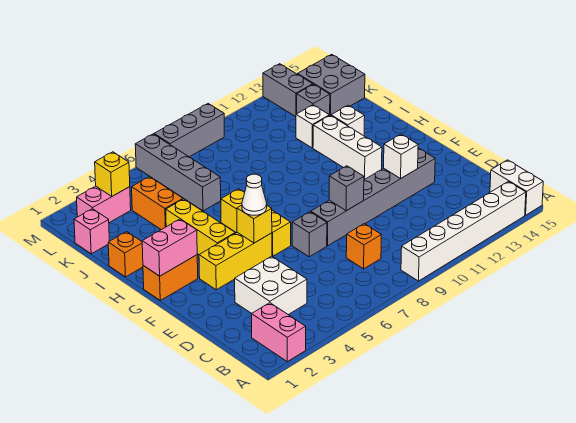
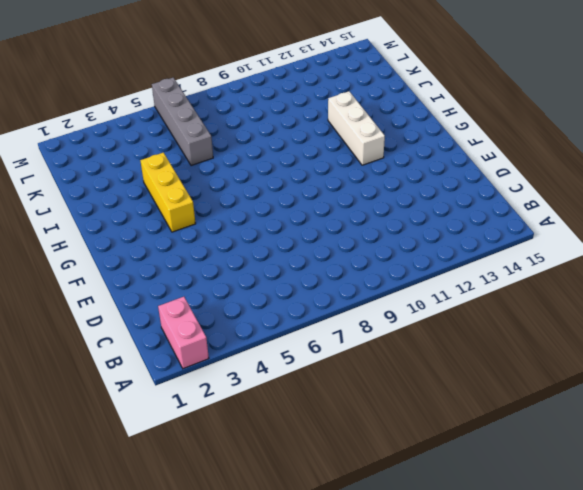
none -> white 1x6 brick [401,182,526,281]
none -> white 1x2 brick [490,160,543,215]
none -> white 2x2 brick [235,256,307,315]

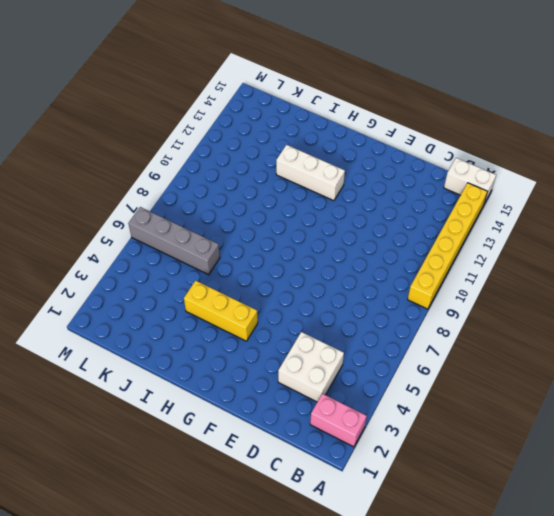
yellow 1x6 brick [408,183,487,309] -> white 1x6 brick [401,182,526,281]
none -> orange 1x1 brick [346,224,381,269]
none -> grey 1x1 brick [292,212,327,257]
none -> grey 1x6 brick [311,148,435,246]

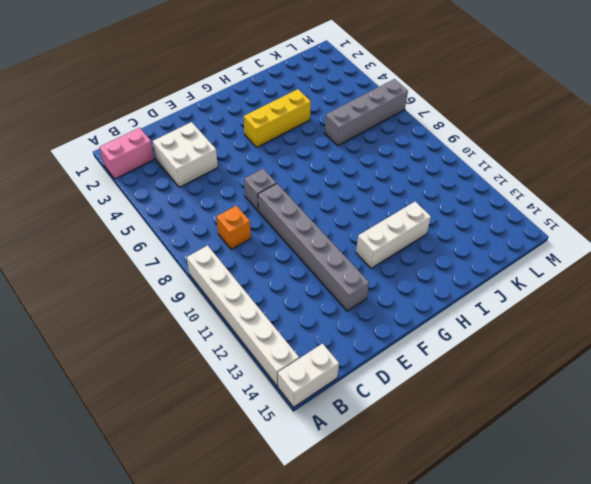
none -> yellow 1x3 brick [199,232,272,290]
none -> yellow 1x3 brick [221,189,291,256]
none -> orange 1x2 brick [143,255,198,300]

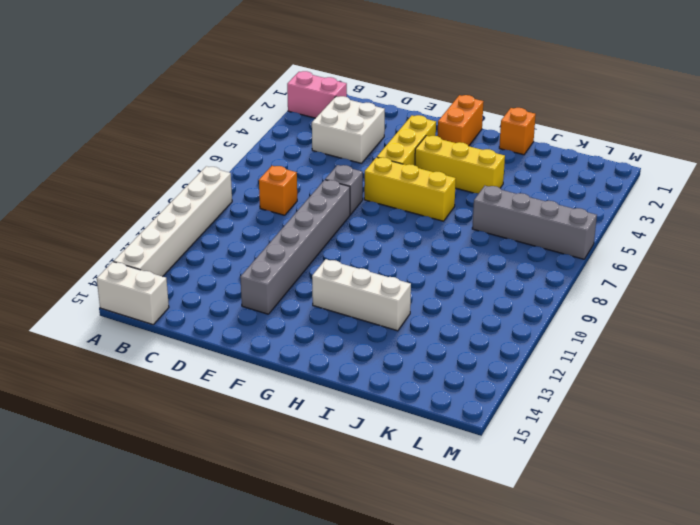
none -> white 1x1 brick [331,105,365,136]
none -> orange 1x2 brick [132,177,183,230]
none -> white 1x1 brick [296,105,330,148]

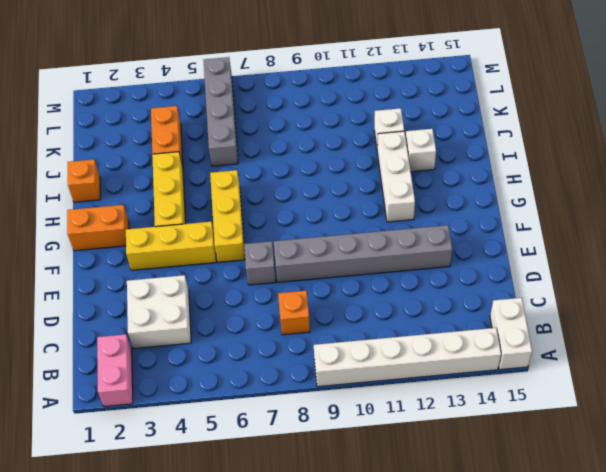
none -> pink 1x1 brick [74,209,109,254]
none -> grey 1x1 brick [297,84,330,115]
none -> grey 2x2 brick [298,54,365,115]

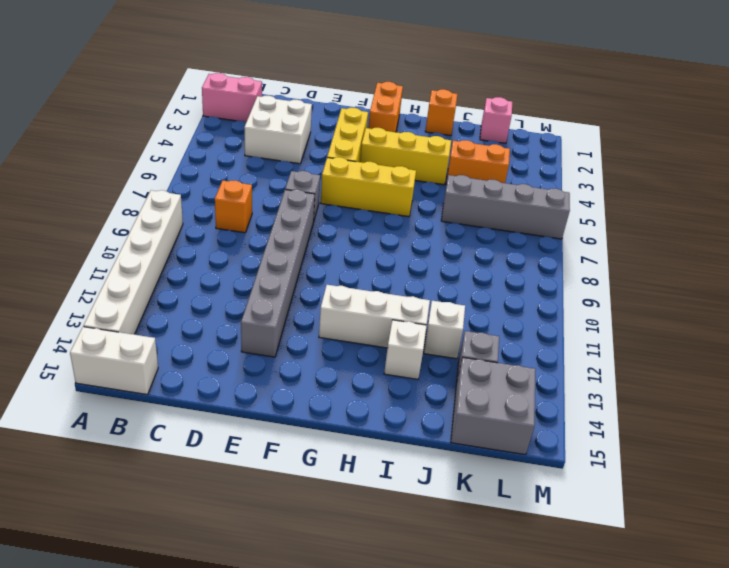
none -> pink 1x2 brick [77,186,131,223]
none -> grey 1x2 brick [263,64,313,117]
none -> grey 1x3 brick [154,104,224,157]

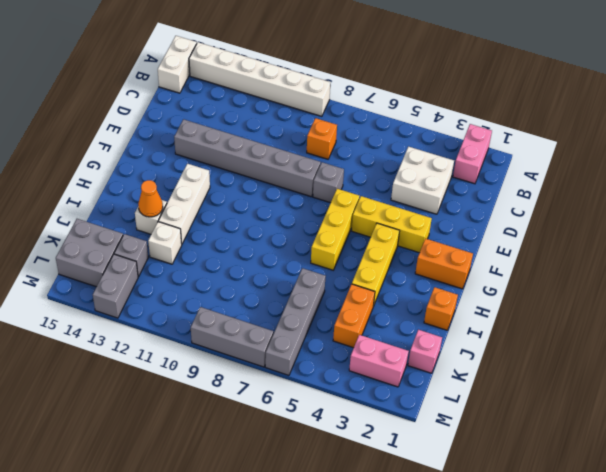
orange 1x1 cone [138,180,163,217] -> none
none -> grey 1x1 brick [329,166,364,211]
none -> white 1x1 brick [384,134,418,179]
none -> yellow 1x1 brick [237,205,272,243]

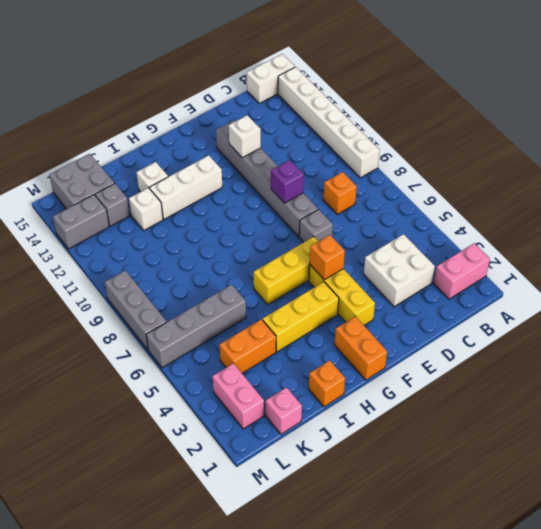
purple 1x1 brick [271,160,304,203] -> grey 1x1 brick [329,166,364,211]
orange 1x1 brick [310,235,345,280] -> yellow 1x1 brick [237,205,272,243]
none -> pink 1x2 brick [142,219,197,276]
none -> yellow 1x1 brick [95,152,130,196]
none -> white 1x1 cone [242,174,267,215]

